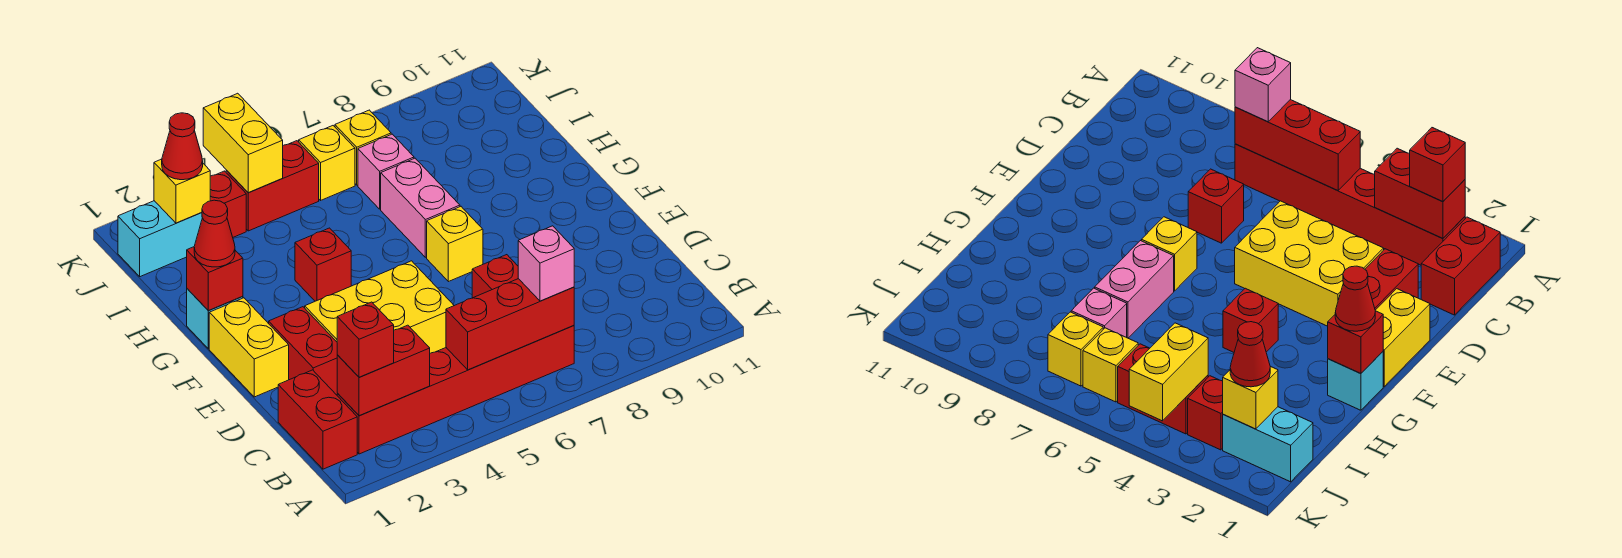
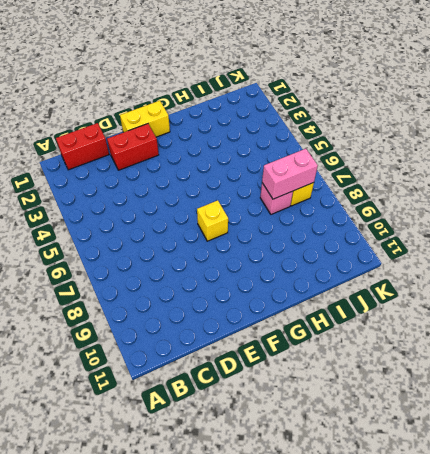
pink 1x2 brick [262,149,318,199] -> pink 1x2 brick moved to [381,158,460,257]
none -> red 1x6 brick [337,325,574,454]
none -> yellow 2x3 brick [305,261,454,353]
none -> red 1x1 brick [472,255,518,298]

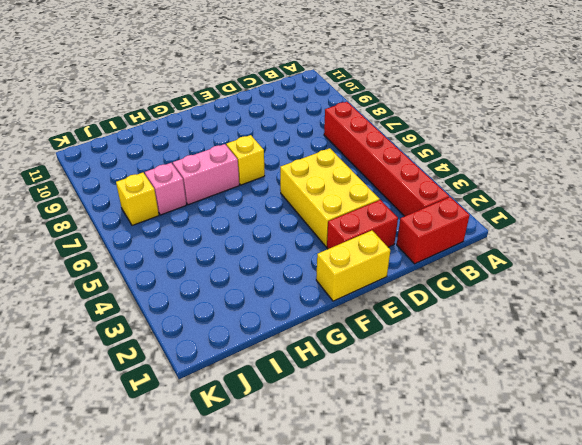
none -> red 1x1 brick [472,255,518,298]
none -> cyan 1x1 brick [187,289,243,349]
none -> red 1x1 brick [295,228,351,301]

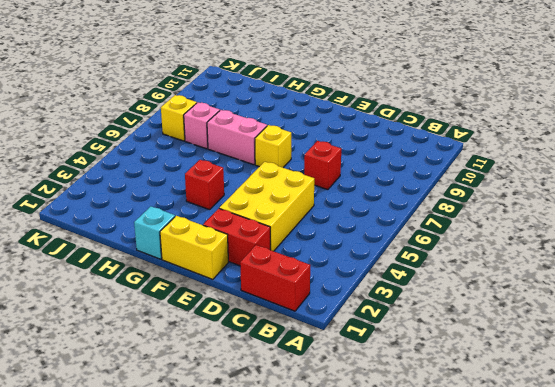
none -> red 1x6 brick [337,325,574,454]
none -> cyan 1x2 brick [118,201,202,277]
none -> red 1x1 brick [210,171,246,237]

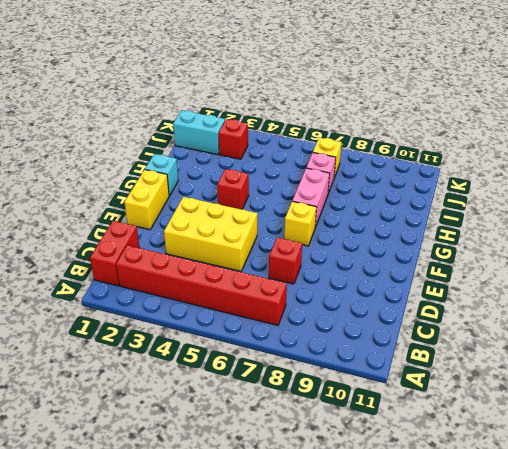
none -> red 1x2 brick [269,307,338,395]
none -> red 1x2 brick [226,141,319,231]
none -> yellow 1x1 brick [299,126,355,200]

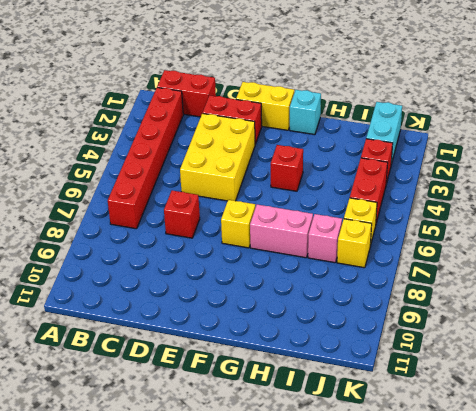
none -> red 1x2 brick [337,325,430,416]
none -> red 1x3 brick [446,279,574,370]
none -> red 1x1 brick [187,247,243,311]

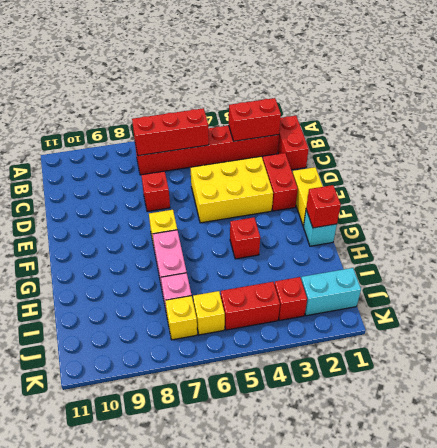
none -> yellow 1x1 brick [154,159,210,223]
none -> yellow 1x2 brick [203,93,283,193]
none -> red 1x1 brick [337,302,394,377]

